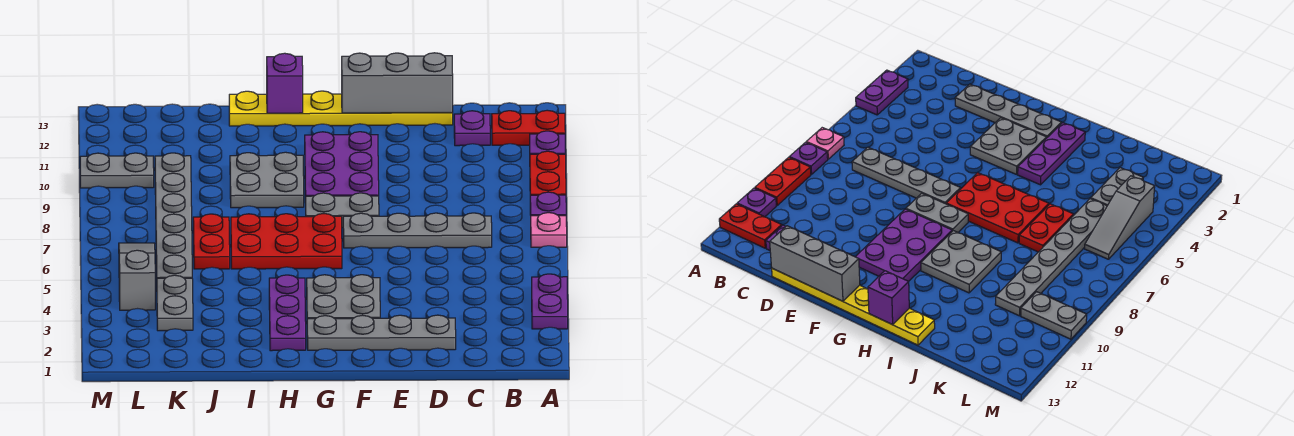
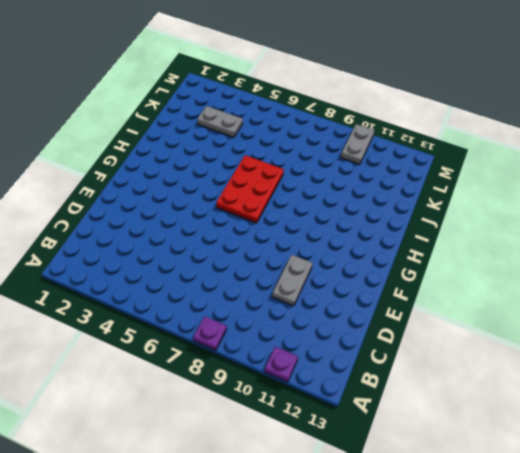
grey 1x2 plate [272,255,313,306] -> grey 1x2 plate moved to [306,193,379,228]
none -> purple 1x2 plate [532,274,568,329]
none -> pink 1x1 plate [531,213,567,247]
none -> red 1x2 plate [530,151,566,195]

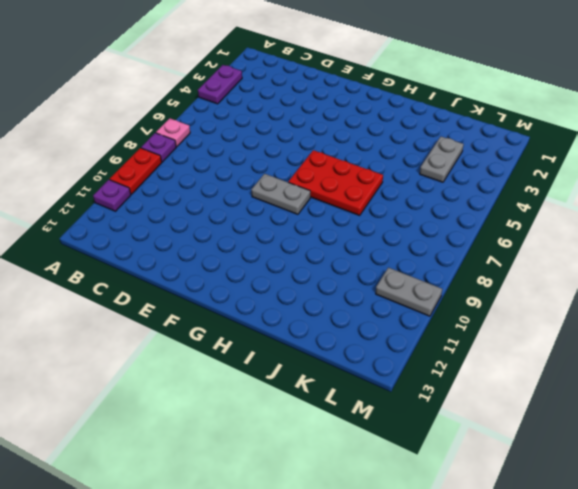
none -> red 1x2 plate [492,110,565,145]
none -> grey 1x4 plate [343,213,492,248]
none -> purple 1x1 plate [454,111,490,146]

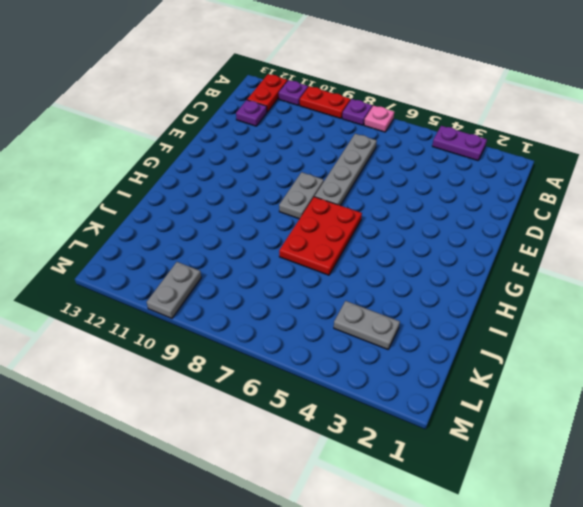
none -> grey 1x4 plate [307,315,456,350]
none -> yellow 1x6 plate [229,91,453,126]
none -> grey 2x2 plate [307,275,380,319]

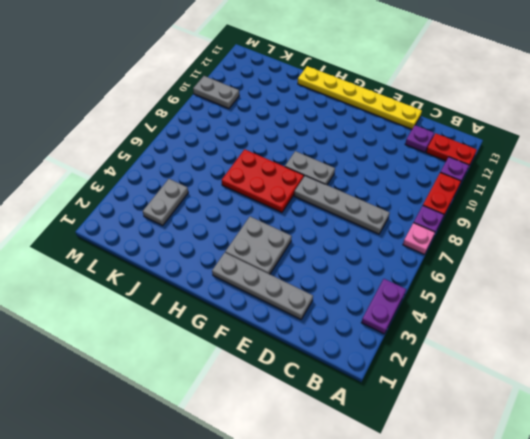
none -> purple 2x3 plate [305,132,379,203]
none -> purple 1x3 plate [269,275,306,351]
none -> grey 2x2 plate [230,152,304,208]

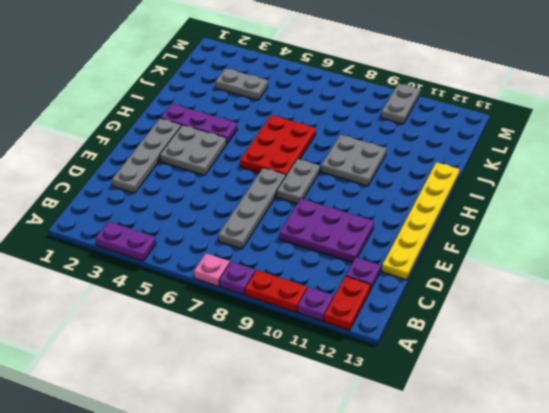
purple 2x3 plate [280,199,374,263] -> purple 2x3 plate moved to [305,132,379,203]
none -> red 1x2 plate [193,214,230,269]
none -> grey 1x6 plate [155,153,192,278]
none -> grey 1x3 slope [119,243,155,310]

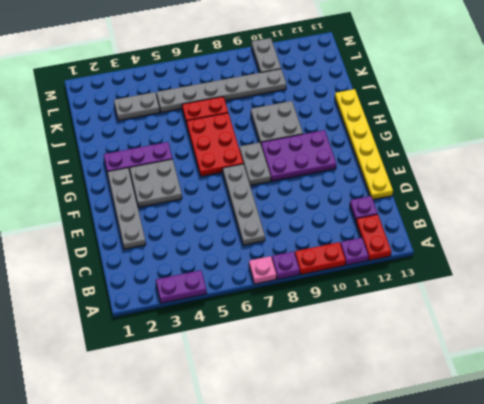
none -> grey 1x3 slope [119,243,155,310]
none -> grey 1x3 brick [342,53,453,113]
none -> purple 1x1 brick [267,53,303,113]

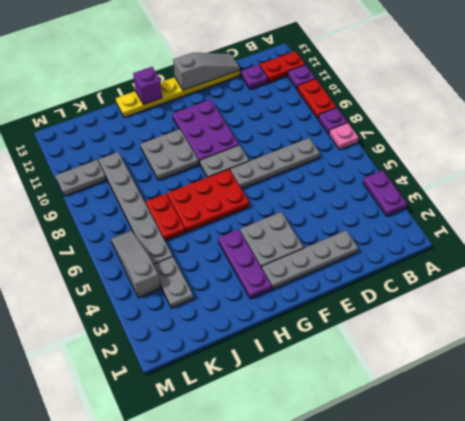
grey 1x3 slope [173,53,240,90] -> grey 1x3 brick [342,53,453,113]

